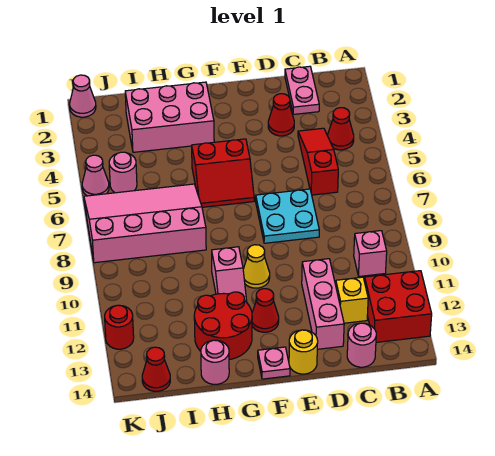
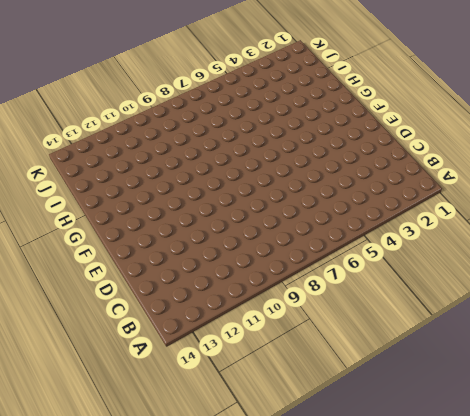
none -> red 2x2 brick [365,271,432,342]
none -> red 1x1 cone [327,108,354,150]
none -> pink 1x1 brick [354,231,387,276]

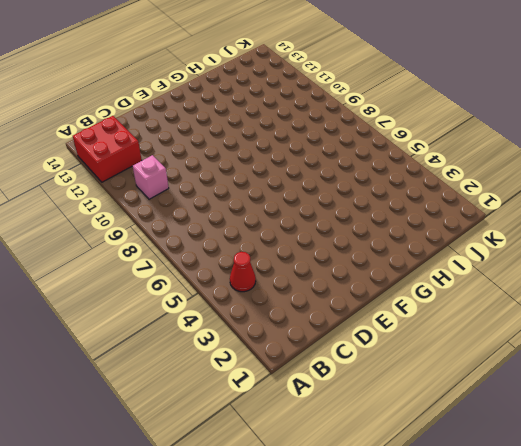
none -> pink 1x2 plate [285,66,319,114]
none -> red 1x3 slope [298,128,338,195]
none -> yellow 1x1 brick [336,277,368,323]

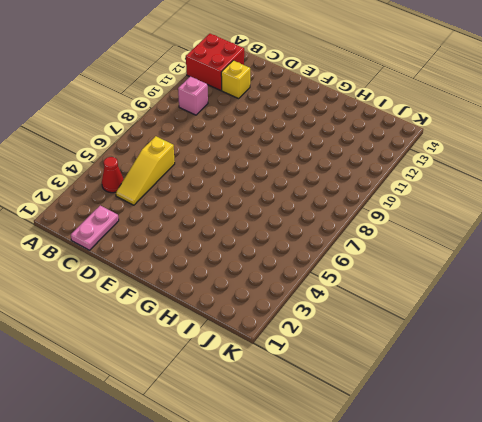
yellow 1x3 slope [116,136,175,205] -> red 1x3 slope [298,128,338,195]
none -> pink 1x1 round brick [347,323,376,367]
none -> red 1x1 cone [268,94,294,136]
none -> cyan 2x2 plate [256,189,319,243]

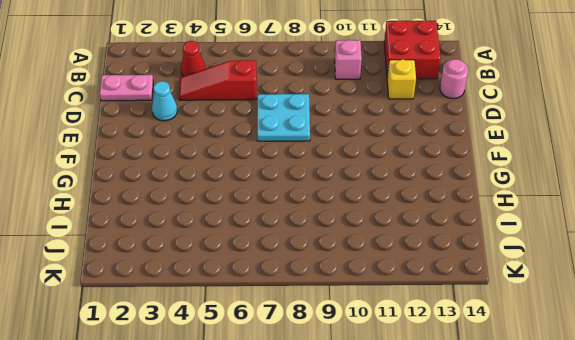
cyan 1x1 cone [152,81,177,121] -> red 1x1 cone [268,94,294,136]
none -> pink 1x3 brick [302,259,344,349]
none -> yellow 1x1 round brick [289,330,318,374]
none -> red 2x2 slope [192,139,254,207]

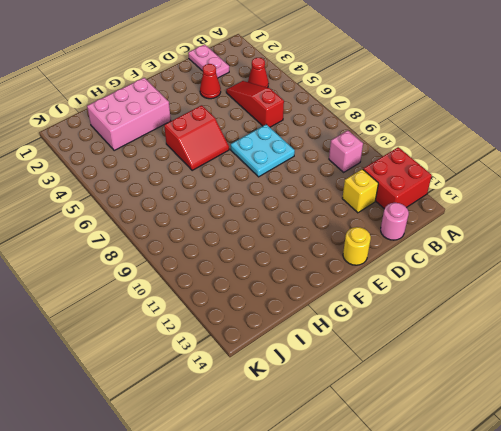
none -> pink 1x3 brick [302,259,344,349]
none -> yellow 1x1 cone [243,245,270,288]
none -> red 1x1 cone [252,289,279,332]

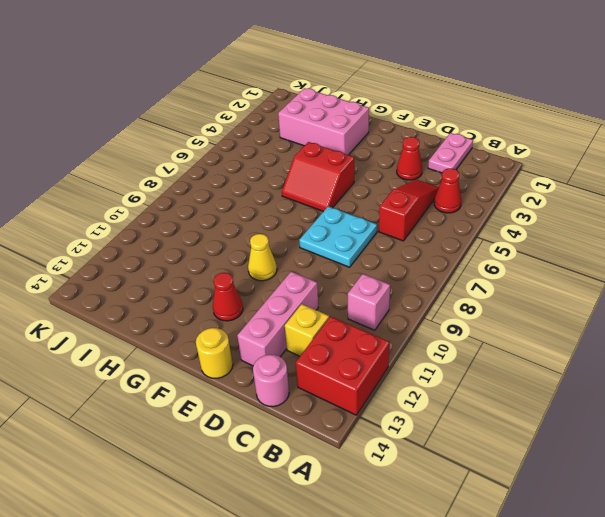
none -> pink 1x1 plate [258,347,290,379]
none -> pink 1x2 slope [212,247,247,302]
none -> red 2x2 round brick [194,292,252,360]

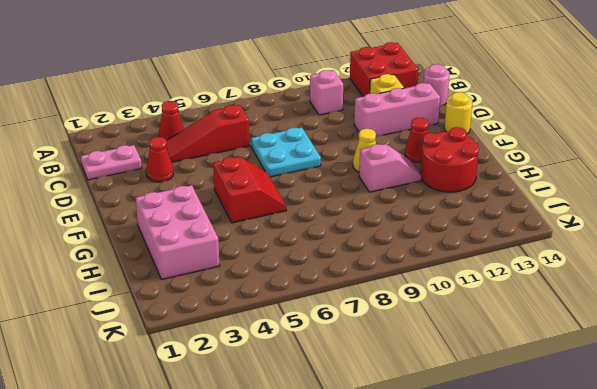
none -> pink 1x1 plate [258,347,290,379]
none -> pink 3x4 slope [84,184,206,263]
none -> pink 1x1 round brick [201,340,229,384]

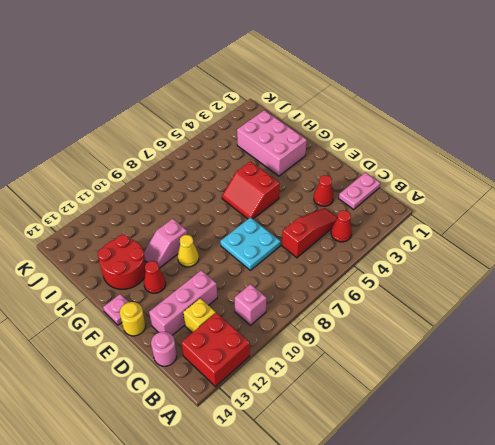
none -> pink 3x4 slope [84,184,206,263]
none -> pink 1x1 round brick [201,340,229,384]
none -> pink 1x1 round brick [109,152,137,193]

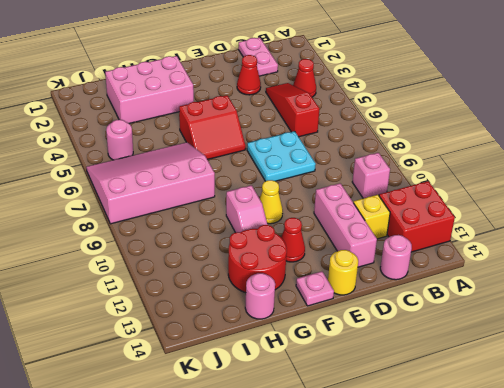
none -> red 1x1 cone [142,347,170,391]
none -> pink 1x1 cone [70,75,96,117]
none -> pink 1x1 cone [82,155,109,196]

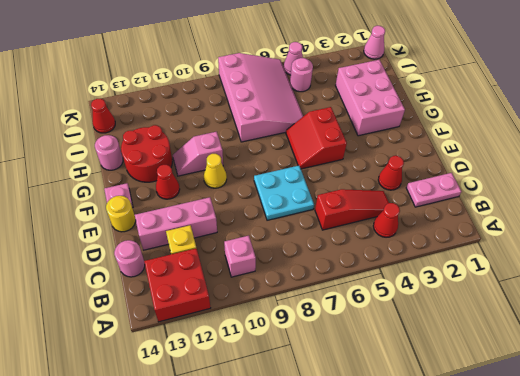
none -> red 1x1 round brick [105,305,134,349]

